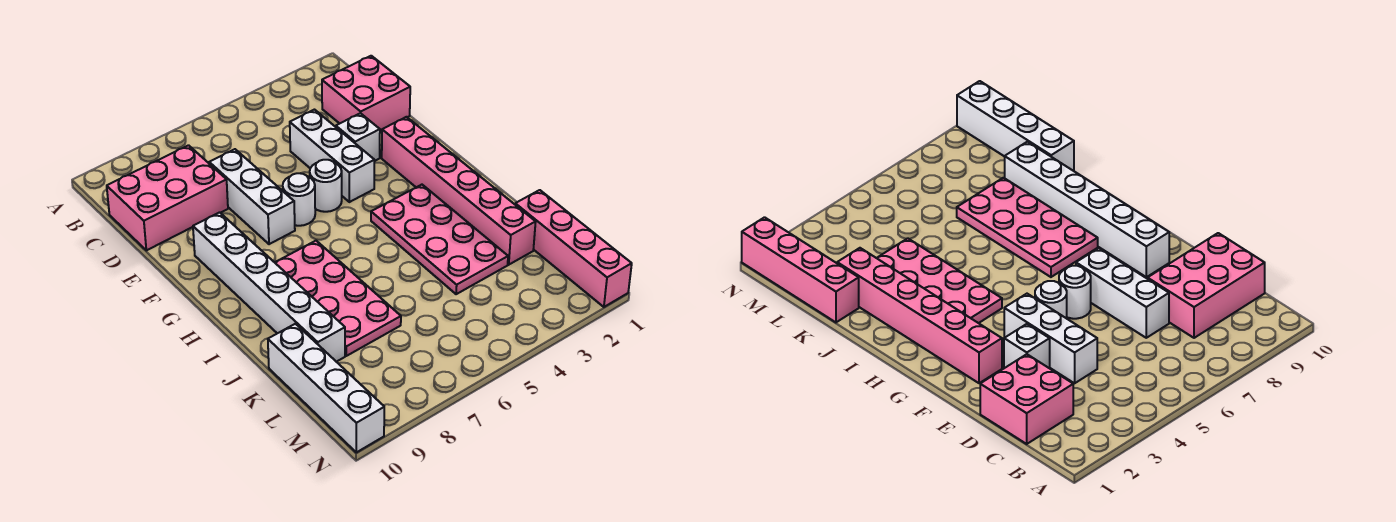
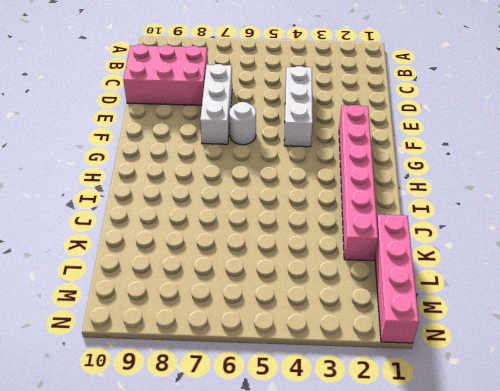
none -> pink 2x2 brick [322,56,410,131]
none -> white 1x1 brick [336,113,380,161]
none -> white 1x1 round brick [310,160,342,212]

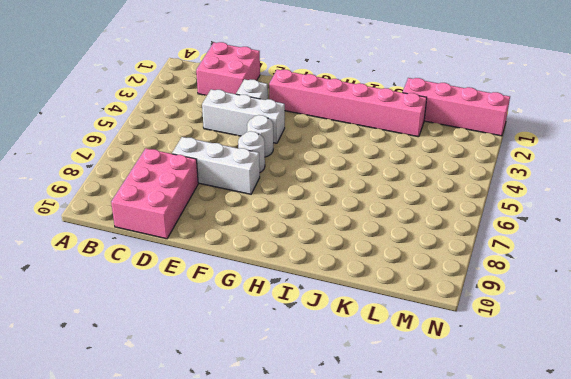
none -> white 1x6 brick [193,212,345,362]
none -> pink 2x4 plate [371,185,508,294]
none -> pink 2x4 plate [275,241,401,356]

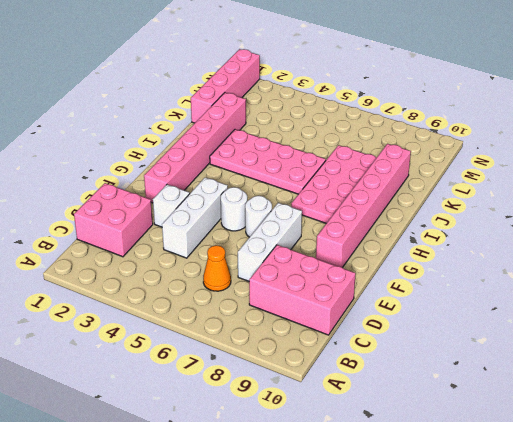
orange 1x1 cone [203,245,231,291] -> none
pink 1x6 brick [316,144,411,268] -> white 1x6 brick [193,212,345,362]
pink 2x4 plate [210,129,326,194] -> pink 2x4 plate turned to [371,185,508,294]
none -> white 1x4 brick [268,324,384,452]

